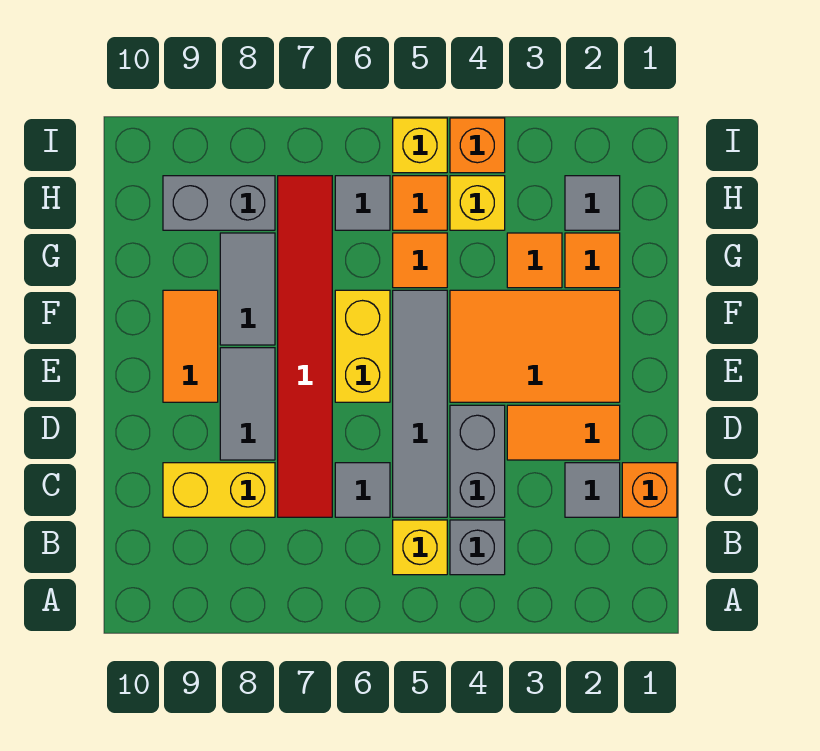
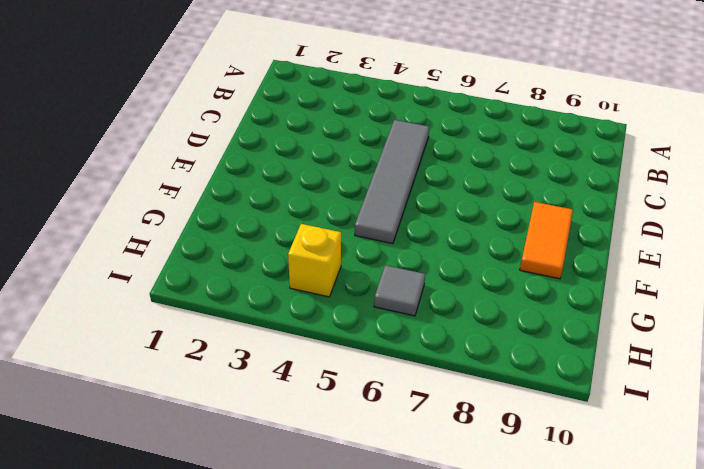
none -> grey 1x1 brick [450,520,505,575]
none -> yellow 1x1 brick [393,520,447,575]
none -> orange 1x1 brick [622,463,677,517]

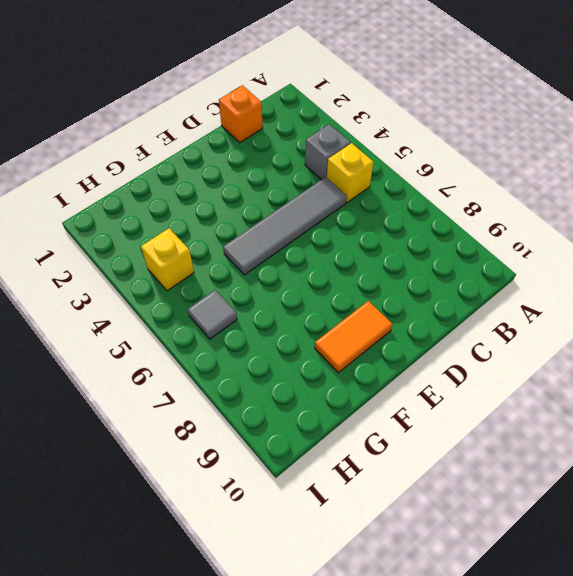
none -> grey 1x1 tile [565,463,620,517]
none -> grey 1x2 brick [450,405,505,517]
none -> grey 1x1 tile [335,463,390,517]

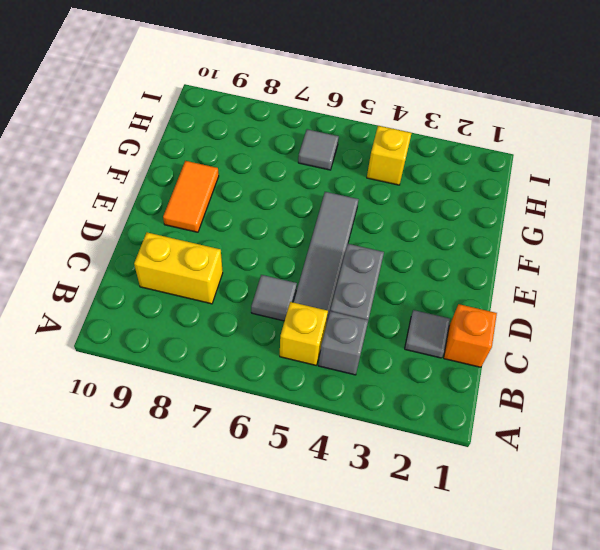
none -> red 1x6 tile [278,176,332,517]
none -> orange 1x2 tile [507,405,620,460]
none -> grey 1x2 tile [220,348,275,460]

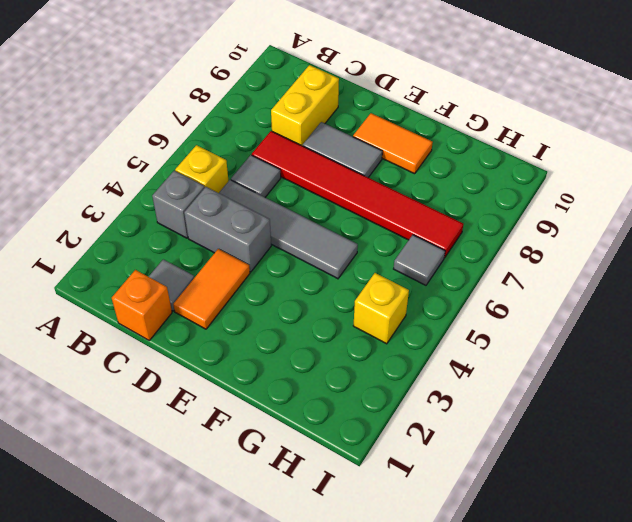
none -> orange 2x3 tile [450,290,620,402]
none -> yellow 1x2 brick [335,290,390,402]
none -> grey 1x2 tile [220,233,275,345]

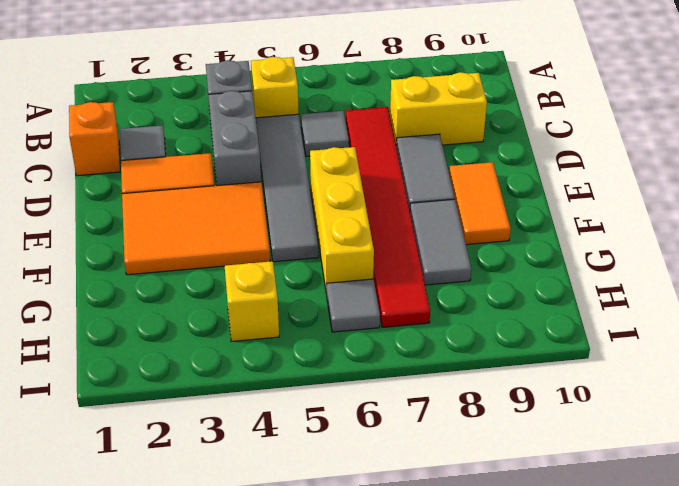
yellow 1x3 brick [310,147,374,294] -> yellow 1x2 brick [335,290,390,402]
none -> orange 1x1 tile [565,233,620,288]
none -> orange 1x1 tile [507,233,562,288]
none -> orange 1x1 tile [393,233,447,288]

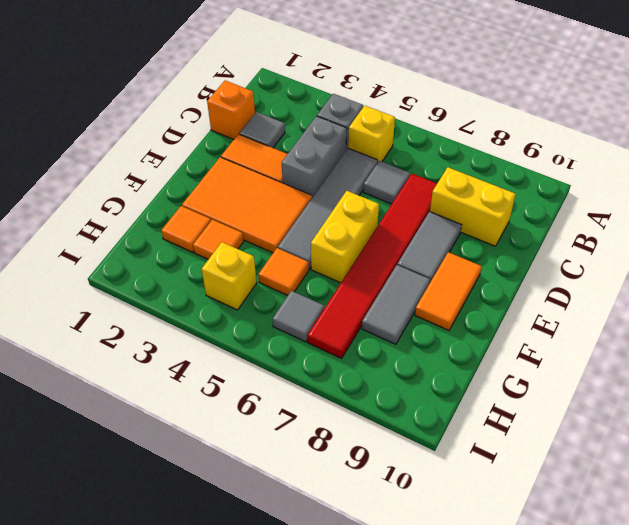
none -> grey 1x1 tile [565,176,620,230]
none -> orange 1x1 tile [393,176,447,230]
none -> grey 1x2 brick [163,176,275,230]

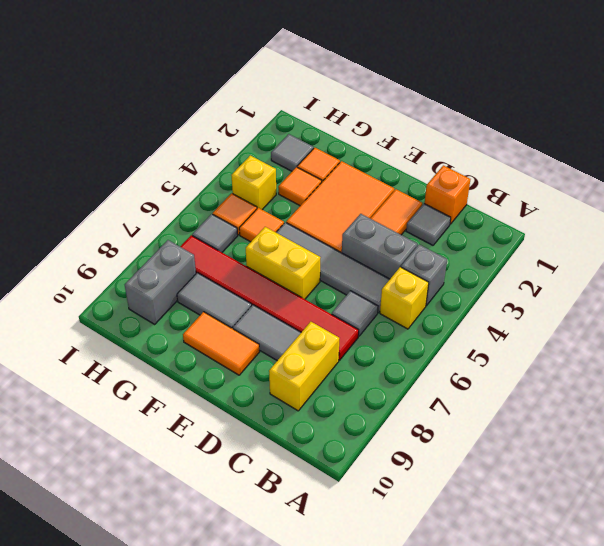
none -> orange 1x1 brick [450,118,505,173]
none -> yellow 1x1 brick [393,118,447,173]

